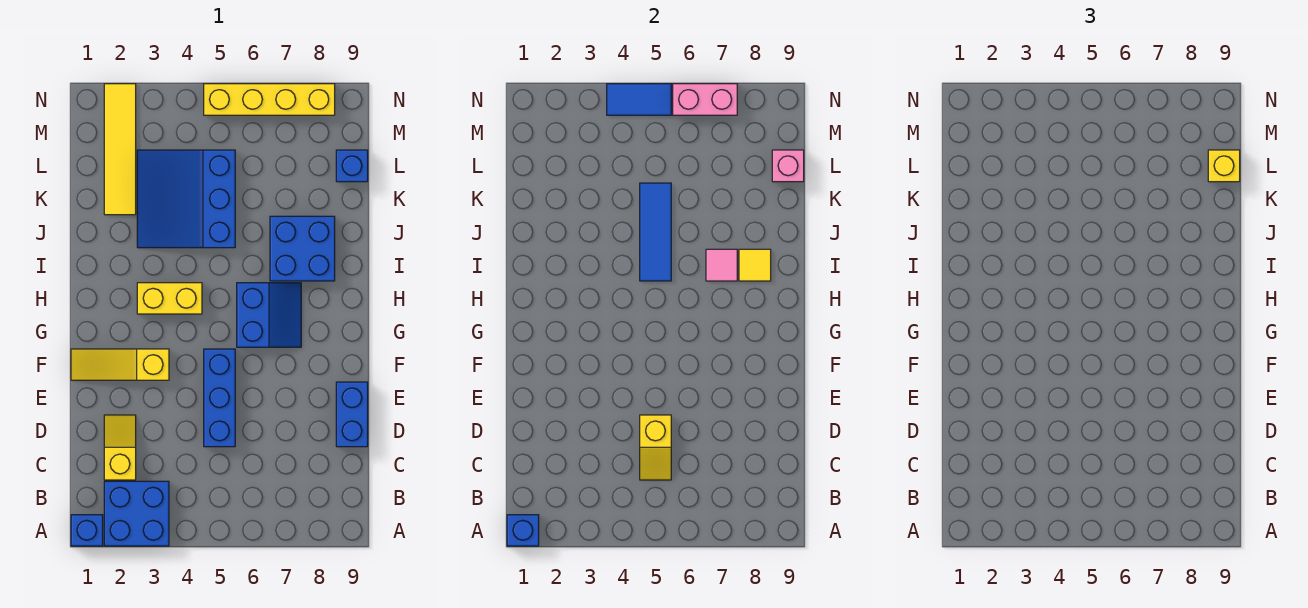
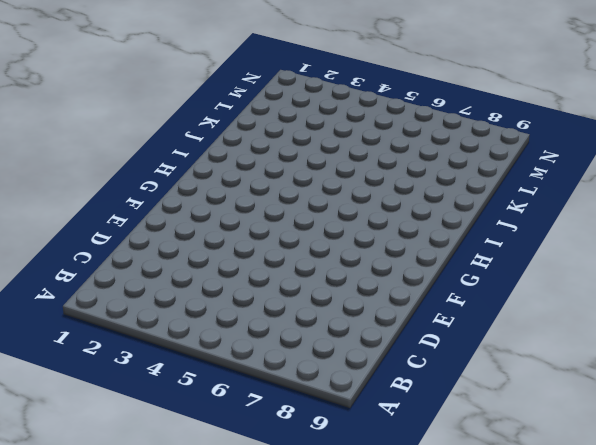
none -> blue 1x1 brick [71,515,103,546]
none -> blue 2x2 brick [104,481,169,546]
none -> yellow 1x2 slope [104,415,136,480]

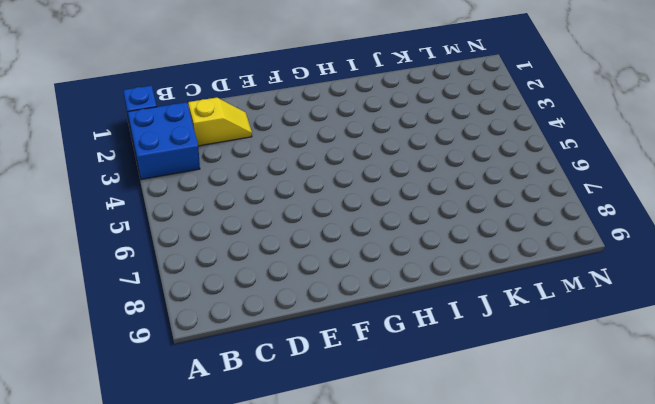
none -> blue 1x3 brick [204,349,235,447]
none -> blue 1x2 brick [336,382,368,447]
none -> yellow 1x3 slope [71,349,169,380]

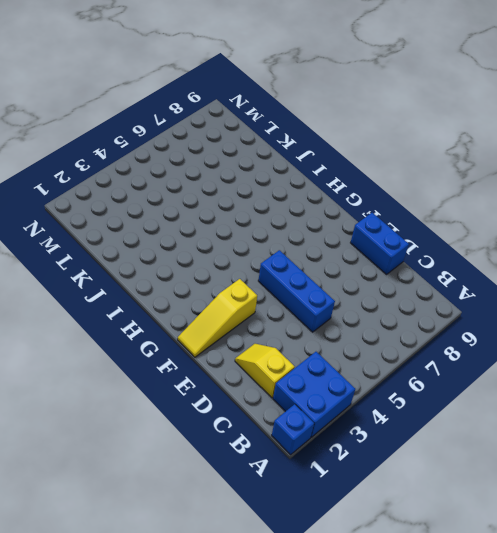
none -> blue 2x2 slope [237,283,301,347]
none -> yellow 1x2 brick [137,283,202,314]
none -> blue 2x2 brick [270,216,335,281]

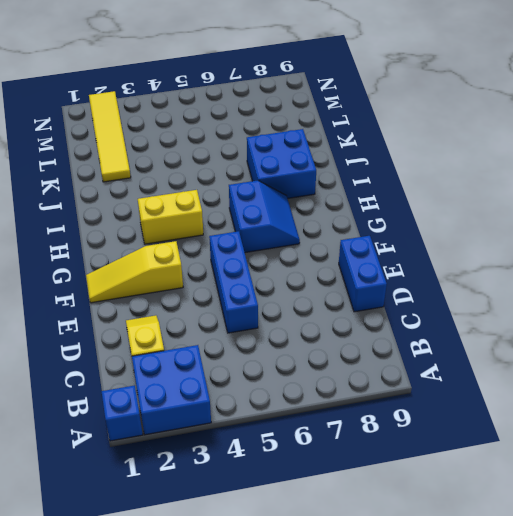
none -> blue 3x3 slope [137,150,235,248]
none -> blue 1x1 brick [336,150,368,182]
none -> yellow 1x4 brick [204,84,335,115]

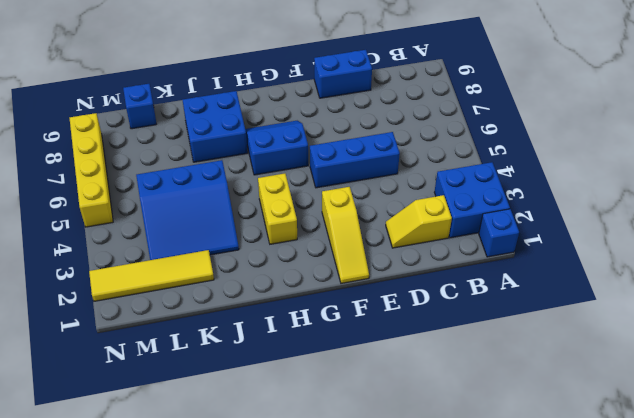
none -> blue 1x1 brick [507,515,539,546]
none -> yellow 1x2 slope [640,415,671,480]
none -> blue 1x3 tile [640,183,671,281]

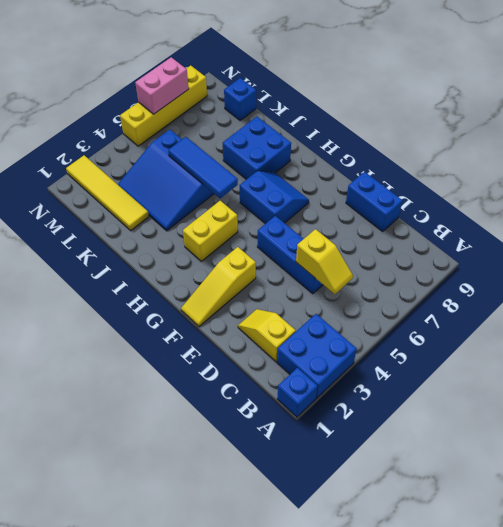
none -> blue 1x1 brick [507,515,539,546]
none -> pink 1x1 tile [706,249,737,281]
none -> yellow 1x1 tile [739,249,771,281]

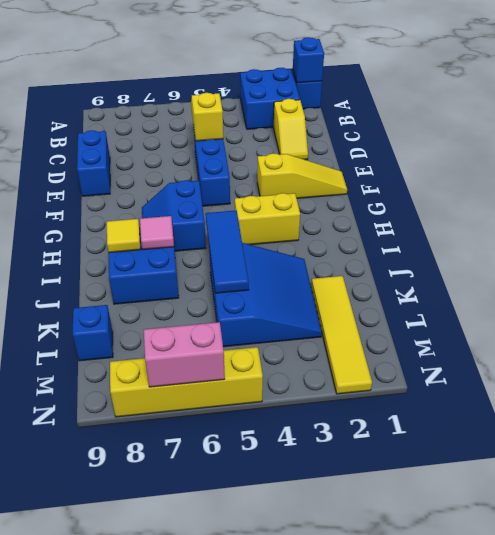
none -> pink 1x1 brick [772,150,804,182]
none -> blue 1x2 tile [607,84,671,115]
none -> yellow 1x1 brick [1208,150,1240,182]

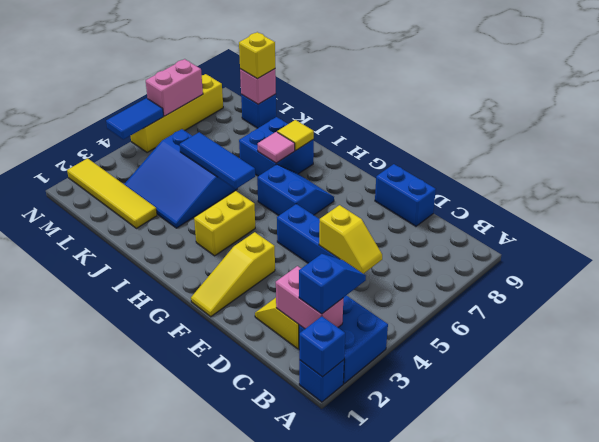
pink 1x2 brick [276,266,343,329] -> none
blue 1x2 slope [299,254,366,314] -> none

